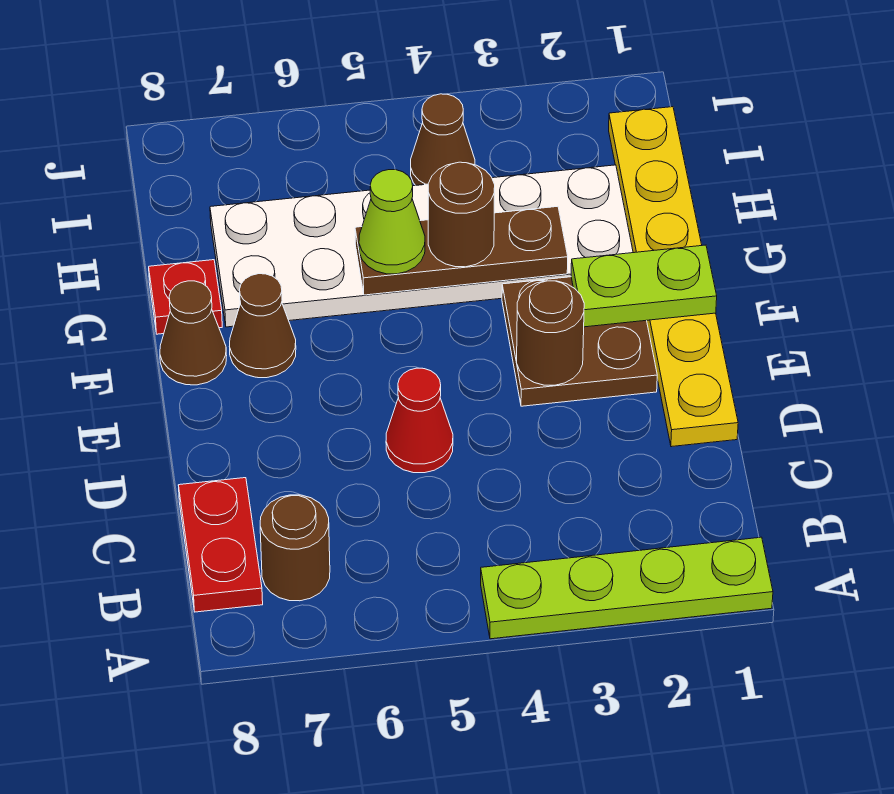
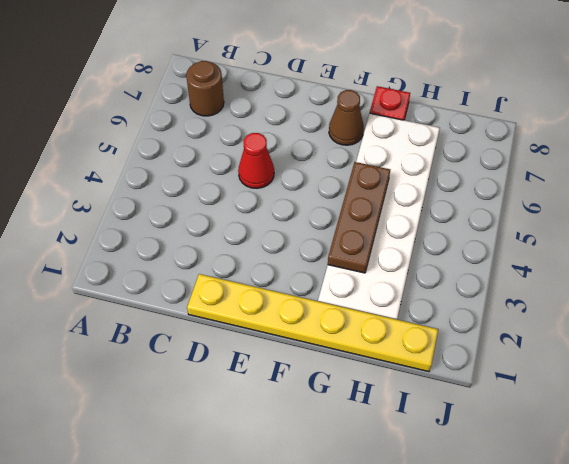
none -> lime 1x4 plate [481,537,773,639]
none -> red 1x2 plate [179,478,263,612]
none -> brown 2x2 plate [502,277,657,406]

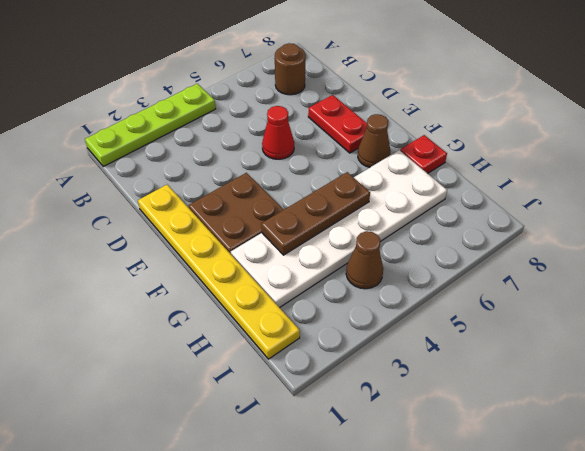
red 1x2 plate [308,95,367,153] -> red 1x2 plate moved to [179,478,263,612]
none -> brown 1x1 cone [160,281,227,385]
none -> brown 1x1 round brick [517,281,584,385]
none -> lime 1x2 plate [571,245,717,327]

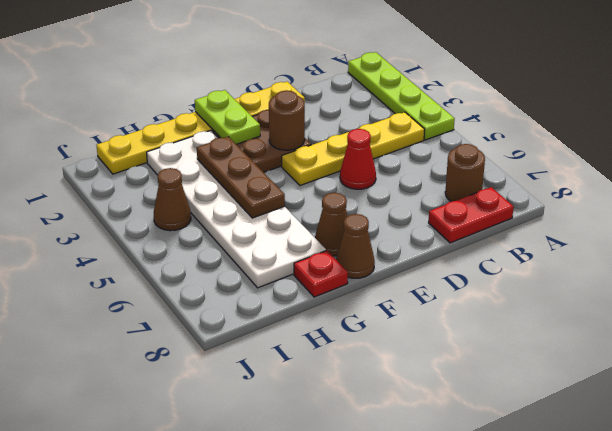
yellow 1x4 plate [282,112,425,186] -> none
none -> brown 1x1 round brick [428,162,495,267]
none -> lime 1x1 cone [359,170,425,274]

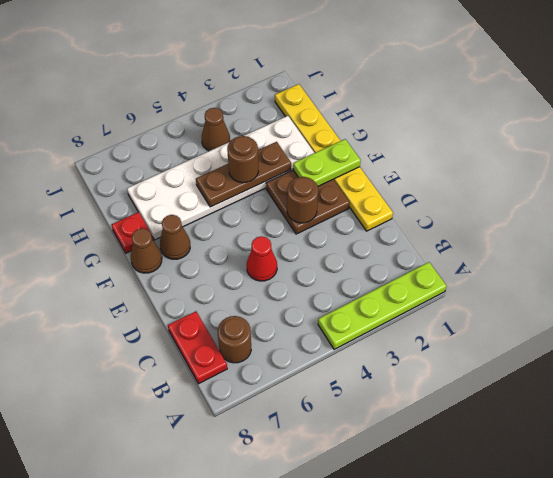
none -> lime 1x1 cone [359,170,425,274]

